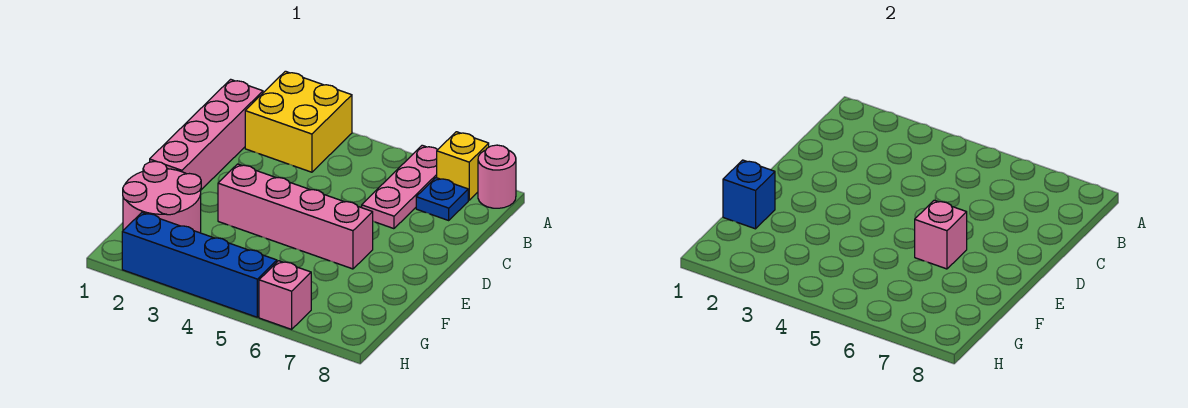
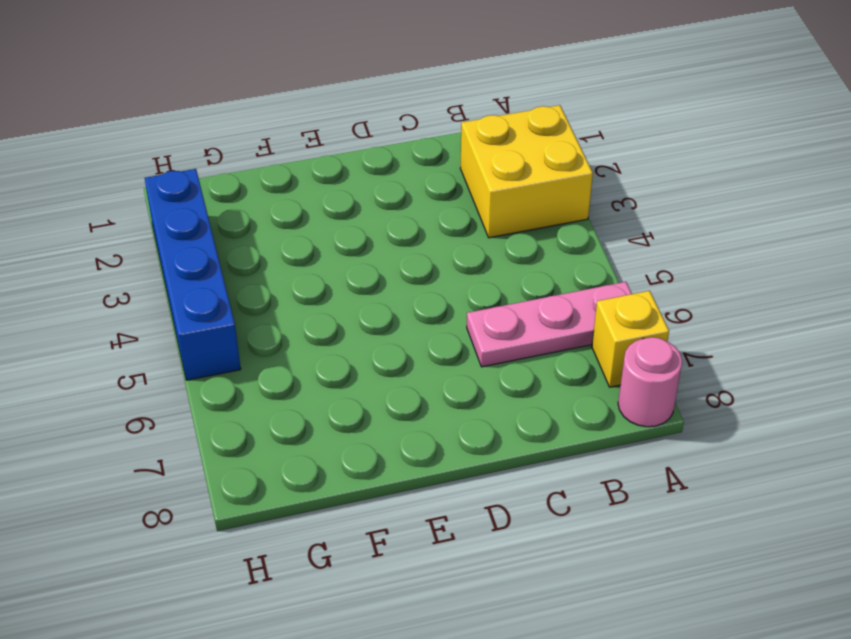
none -> pink 1x4 brick [150,79,263,190]
none -> blue 1x1 plate [416,178,468,220]
none -> pink 1x4 brick [218,164,373,269]

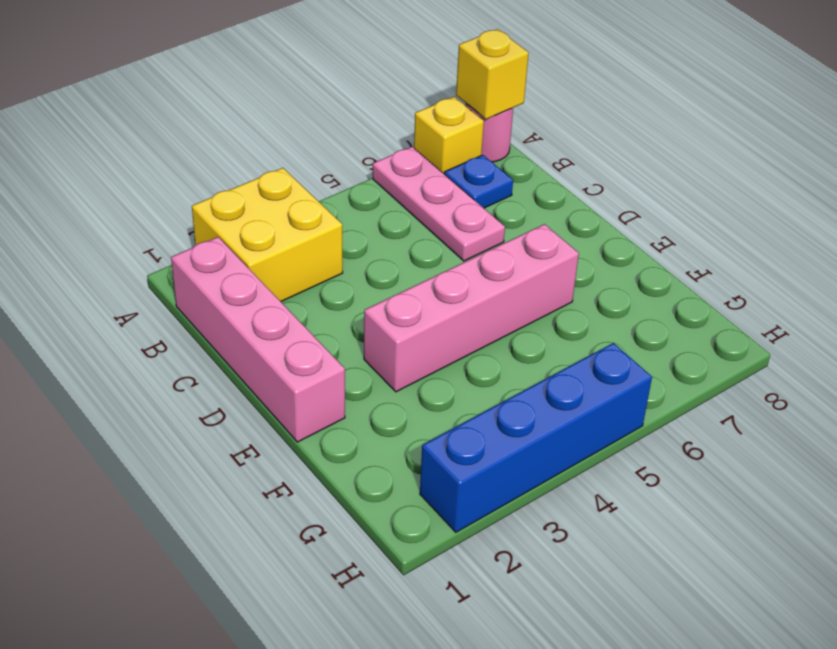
yellow 1x1 brick [456,29,529,119] -> none
none -> pink 2x2 round brick [123,161,201,233]
none -> pink 1x1 brick [259,261,311,329]
none -> pink 1x1 brick [915,200,967,269]

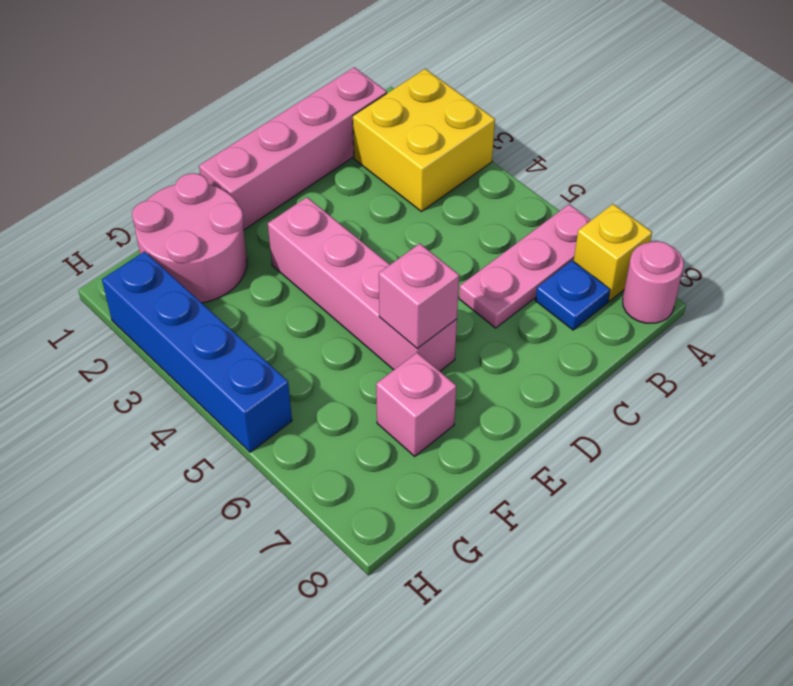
pink 1x1 brick [376,353,456,456] -> pink 1x1 brick moved to [259,261,311,329]
none -> blue 1x1 brick [723,160,775,229]

